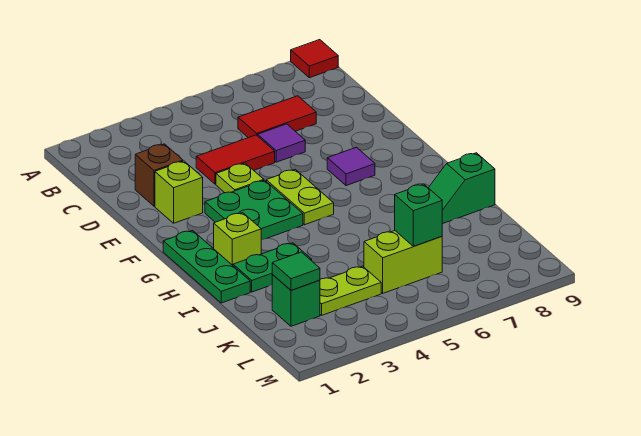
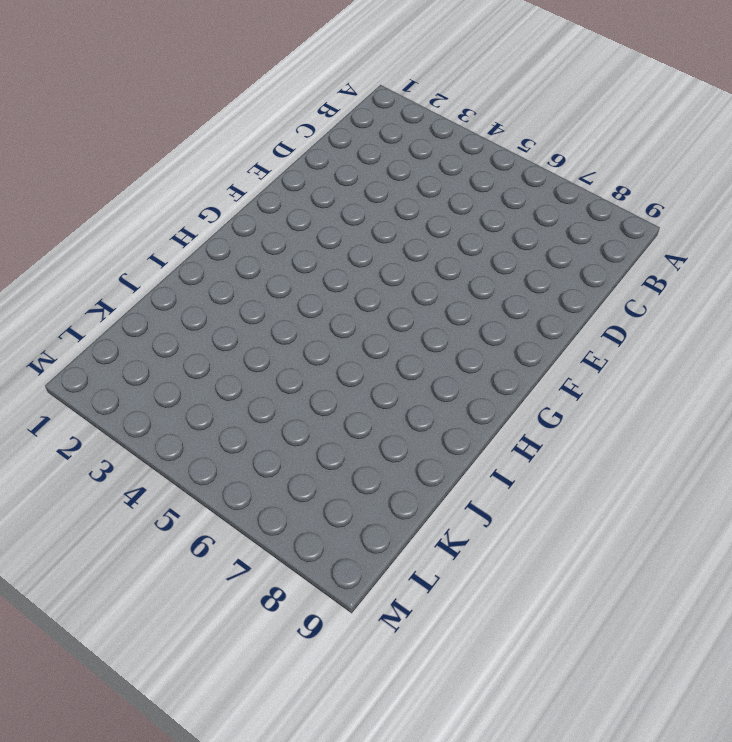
none -> red 1x1 tile [291,40,338,78]
none -> red 1x2 tile [238,96,316,138]
none -> brown 1x1 brick [135,144,183,206]

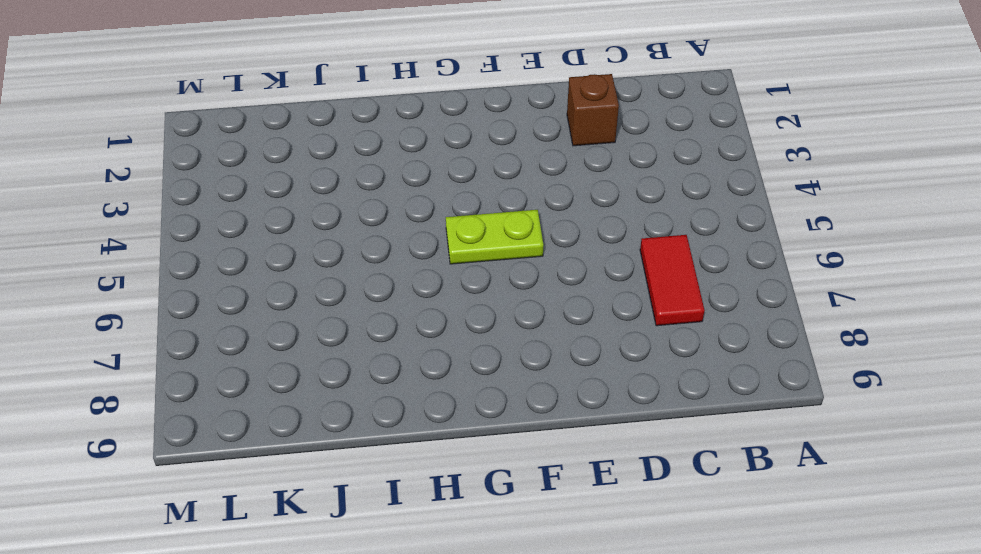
none -> red 1x1 tile [291,40,338,78]
none -> red 1x2 tile [196,135,275,184]
none -> purple 1x1 tile [258,124,305,162]

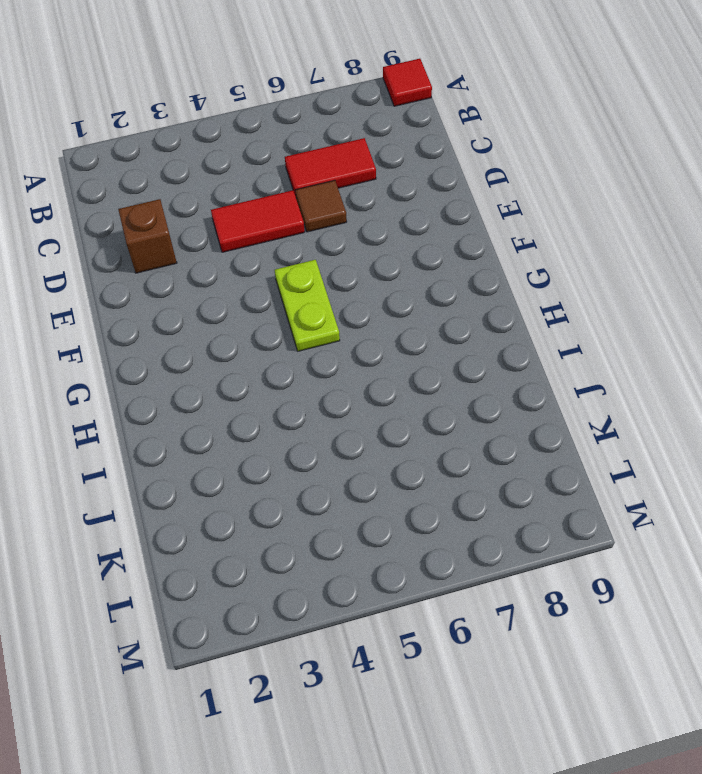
brown 1x1 tile [295,180,347,232] -> purple 1x1 tile [258,124,305,162]
none -> lime 1x1 brick [155,161,203,223]
none -> lime 1x1 plate [216,163,264,193]
none -> green 2x2 plate [205,180,303,240]

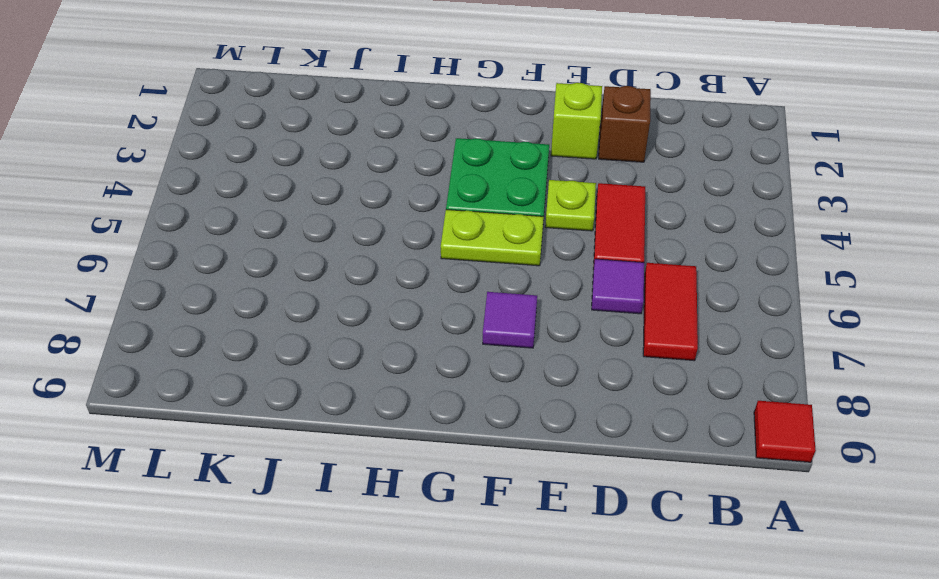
none -> green 1x3 plate [163,231,250,303]
none -> lime 1x1 brick [214,213,261,265]
none -> green 1x2 plate [233,243,312,292]

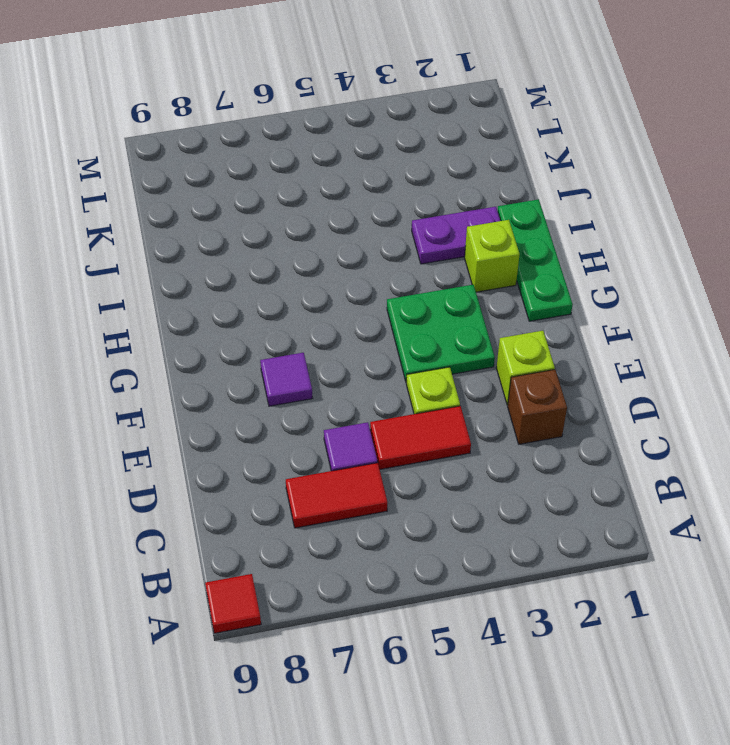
purple 1x2 plate [412,207,500,264] -> green 1x2 plate [233,243,312,292]
none -> lime 1x2 plate [266,169,334,225]
none -> green 1x2 slope [429,153,495,224]
none -> green 1x1 brick [272,275,320,326]

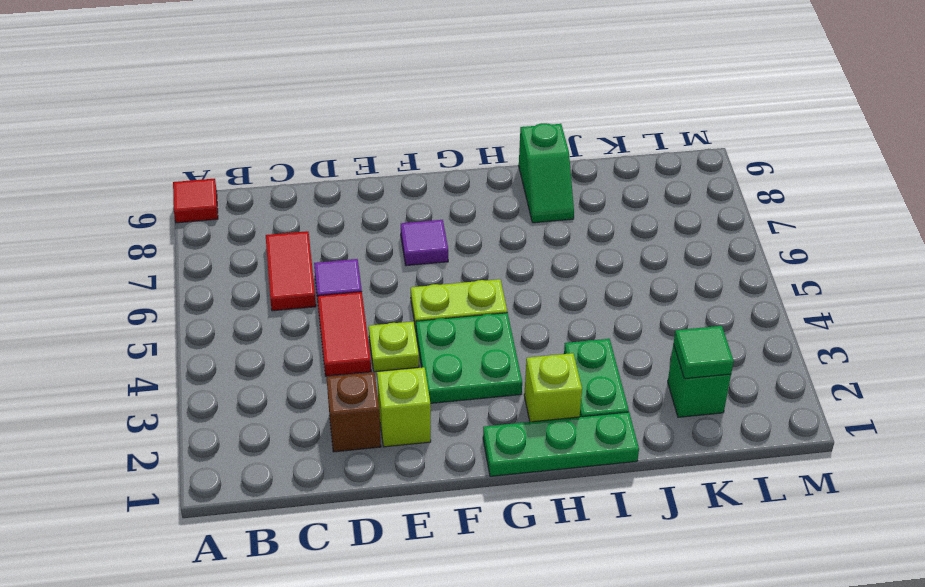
none -> lime 1x2 plate [320,266,381,315]
none -> lime 1x2 brick [364,231,442,293]
none -> green 1x1 brick [395,184,442,246]

